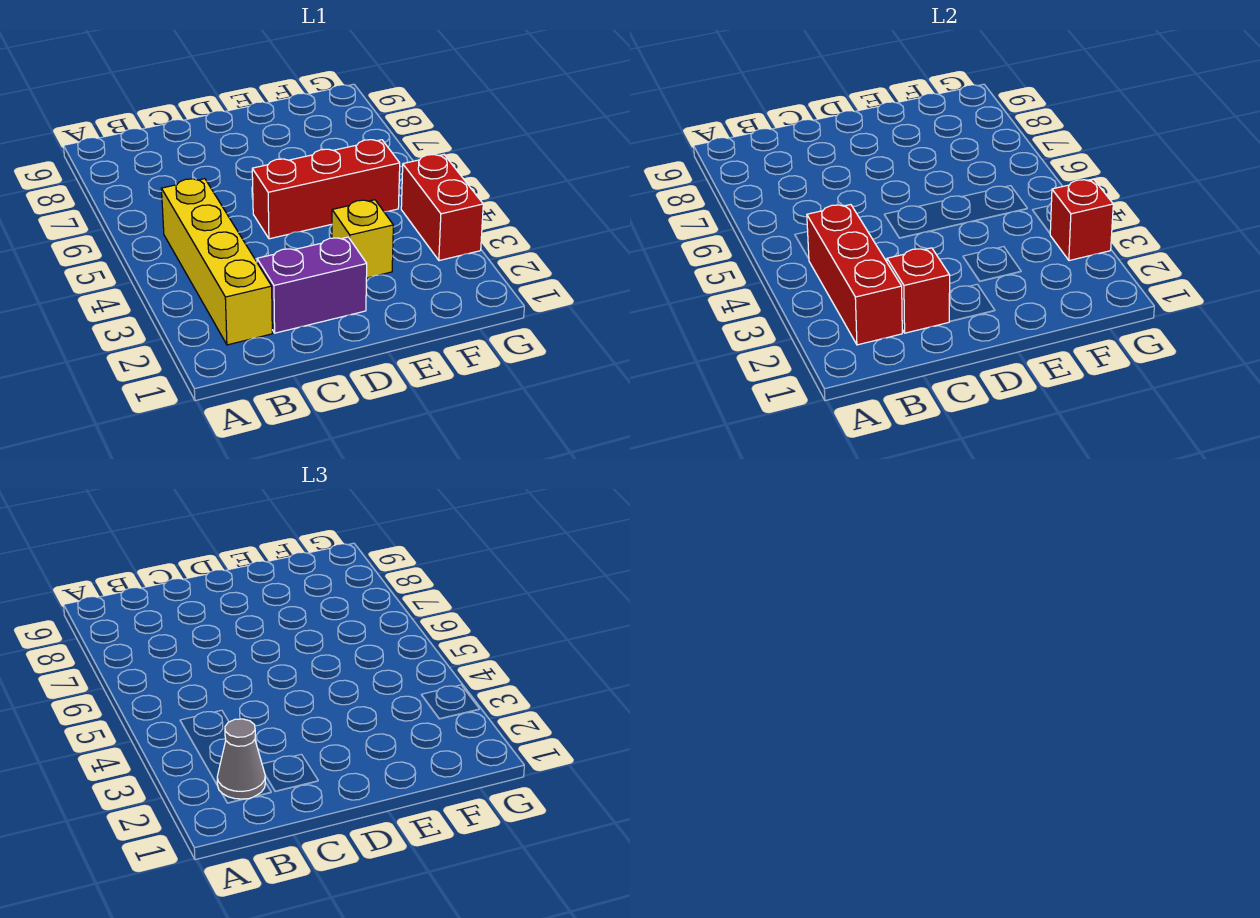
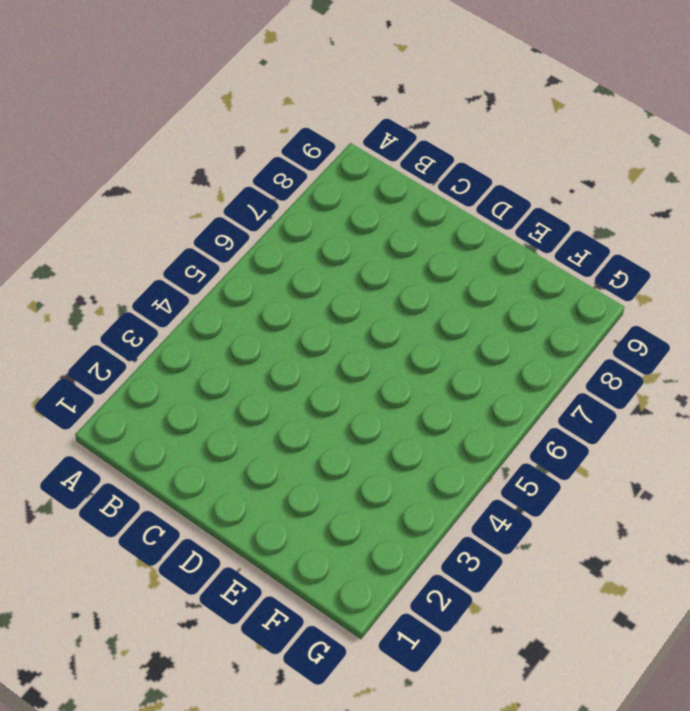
none -> yellow 1x4 brick [161,179,272,345]
none -> purple 1x2 brick [257,237,367,333]

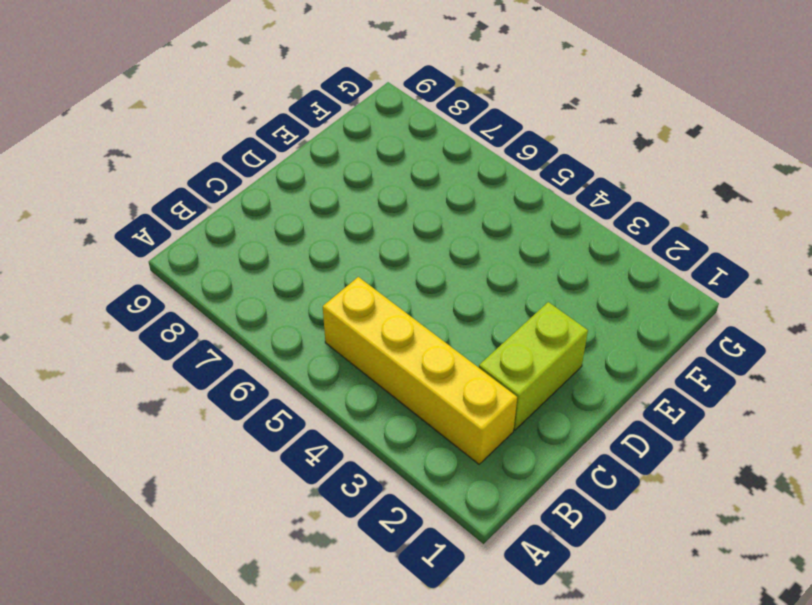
lime 1x2 brick [479,302,588,430] -> purple 1x2 brick [257,237,367,333]
none -> red 1x3 brick [252,140,400,239]
none -> yellow 1x1 brick [332,200,393,278]

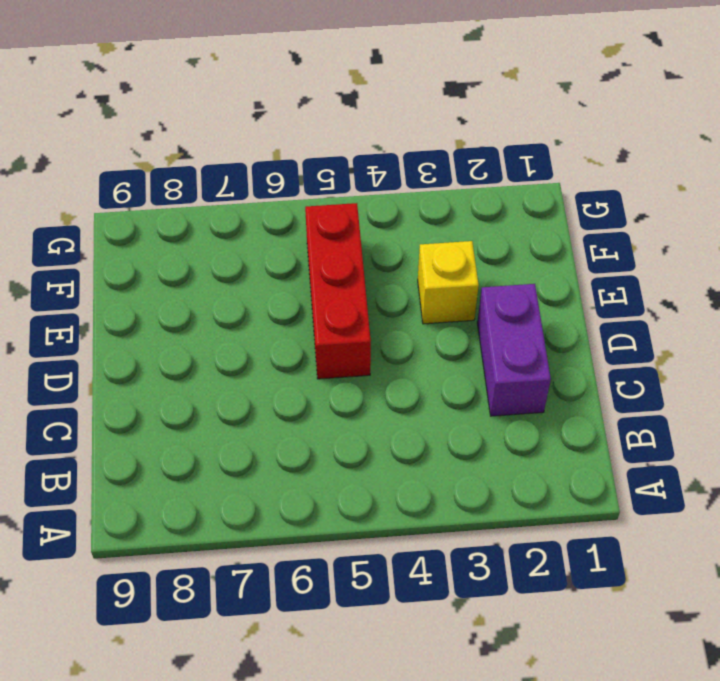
none -> yellow 1x4 brick [161,179,272,345]
none -> red 1x2 brick [401,155,483,261]

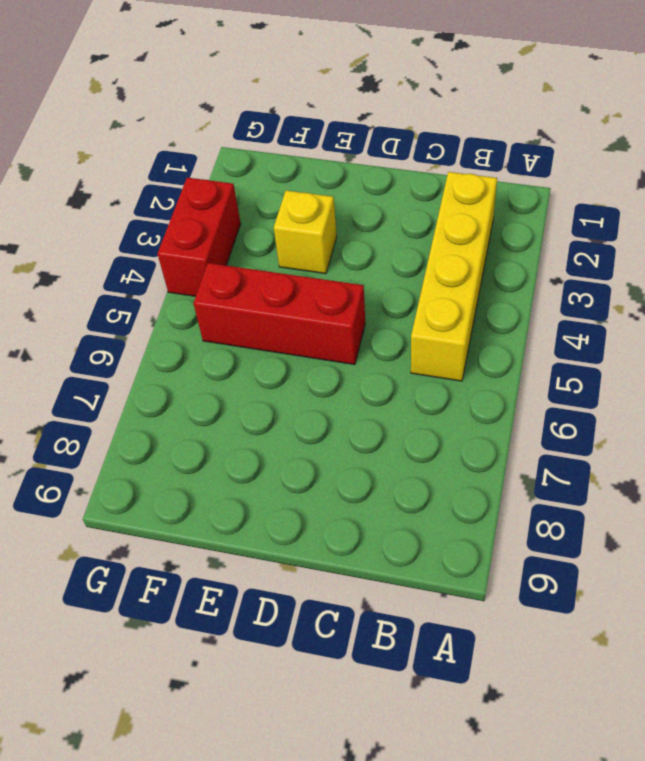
none -> purple 1x2 brick [257,237,367,333]
none -> red 1x3 brick [807,205,902,345]

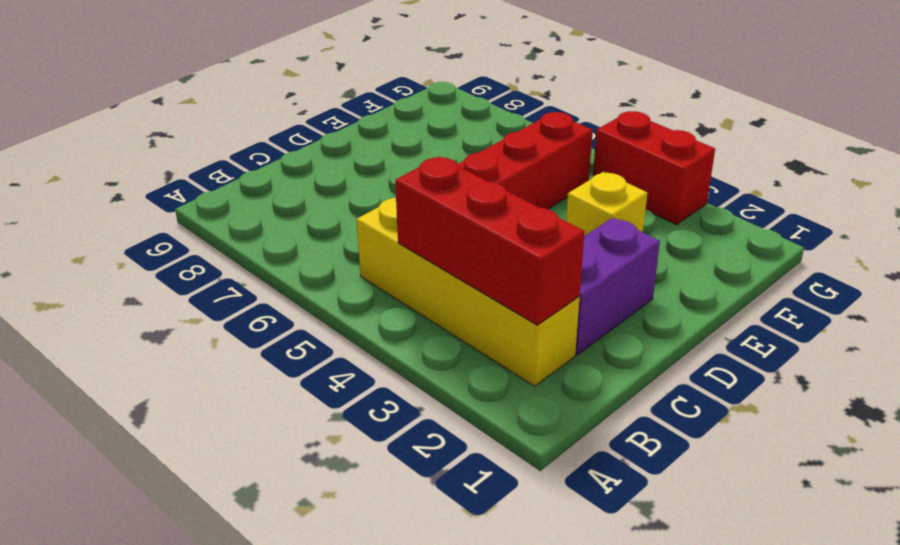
none -> red 1x1 brick [887,248,950,333]
none -> red 1x1 brick [1050,179,1113,261]

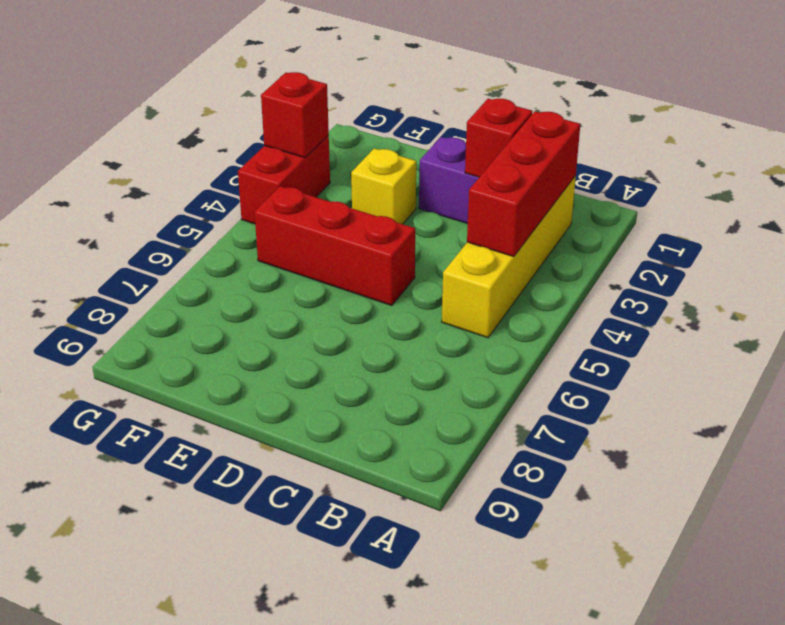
none -> grey 1x1 cone [217,719,265,799]

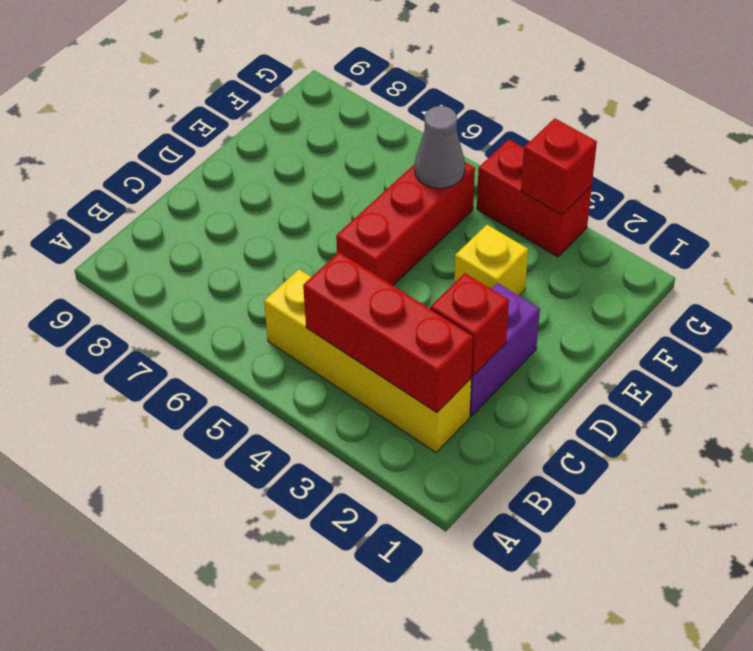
grey 1x1 cone [415,106,465,188] -> grey 1x1 cone moved to [217,719,265,799]

